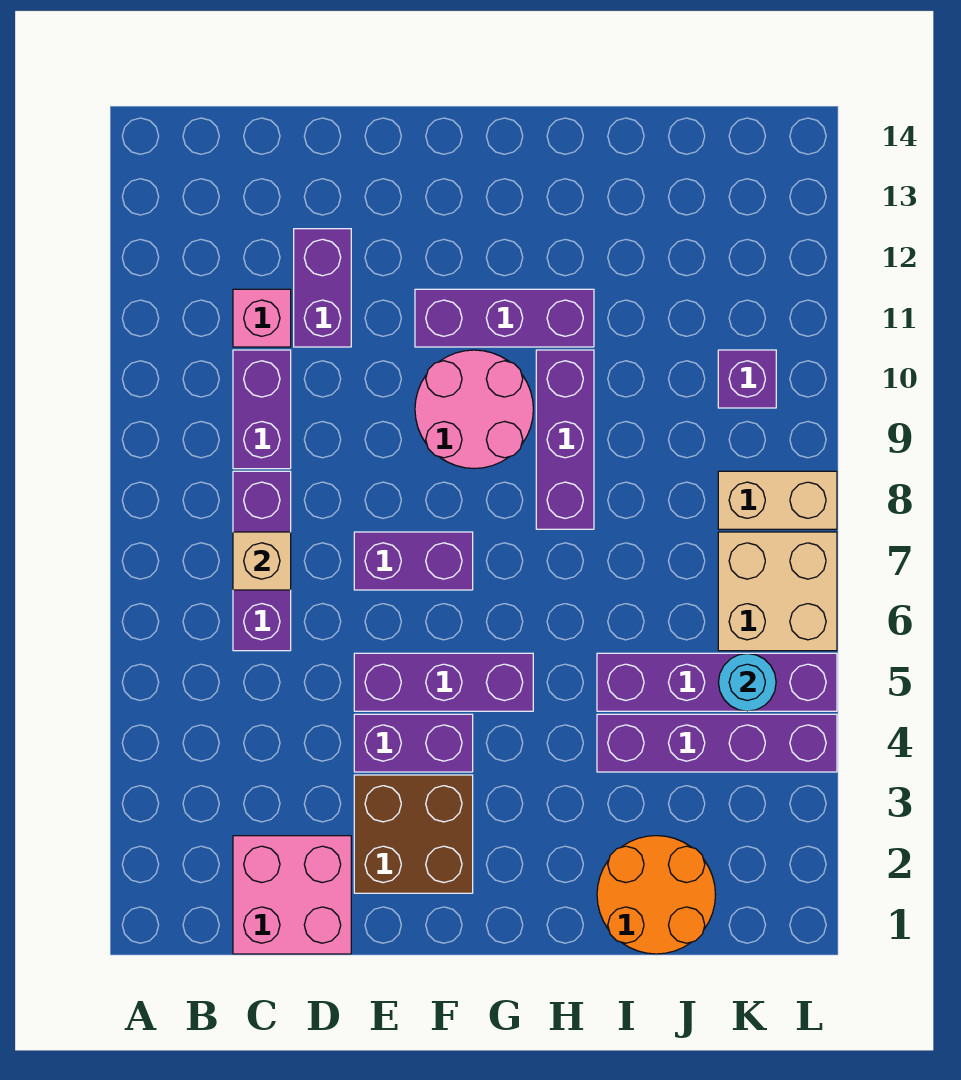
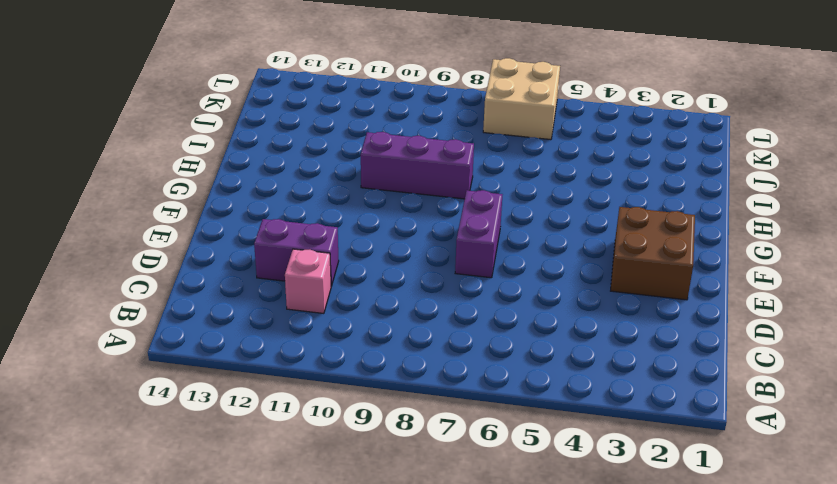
none -> pink 2x2 brick [233,836,351,954]
none -> purple 1x3 brick [233,471,291,651]
none -> purple 1x2 brick [233,350,291,469]

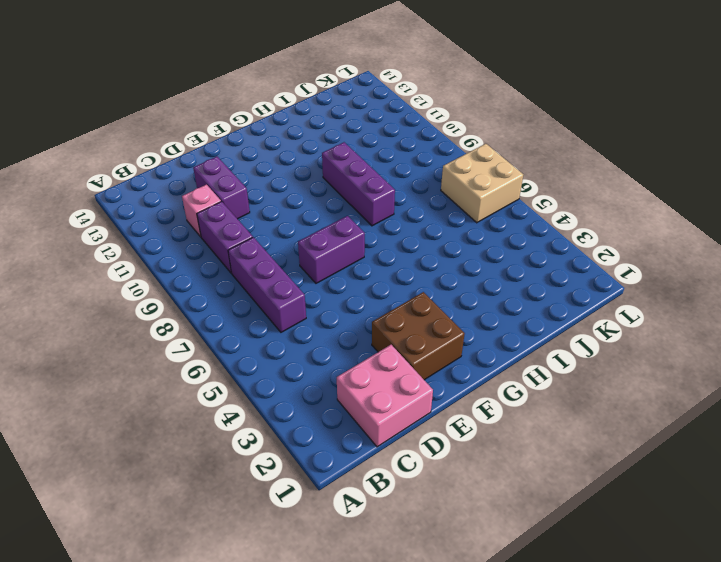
none -> purple 1x2 brick [354,714,473,772]
none -> purple 1x3 brick [354,653,533,711]
none -> pink 2x2 round brick [415,350,533,469]

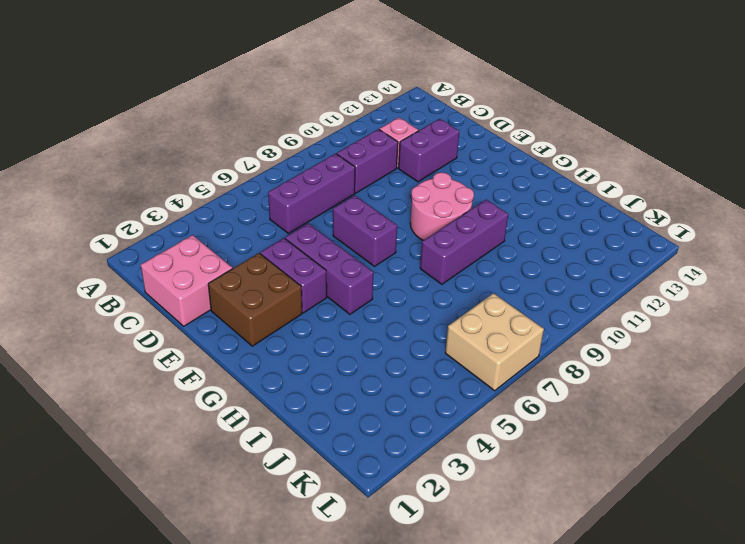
none -> purple 1x3 brick [415,289,594,347]
none -> orange 2x2 round brick [597,836,715,954]
none -> purple 1x4 brick [597,714,837,772]

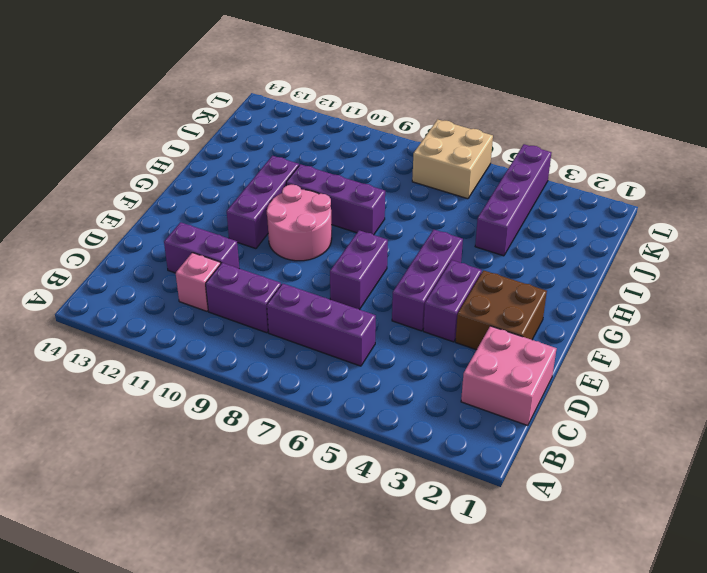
none -> orange 2x2 round brick [597,836,715,954]
none -> purple 1x4 brick [597,653,837,711]
none -> tan 1x2 brick [718,471,837,529]

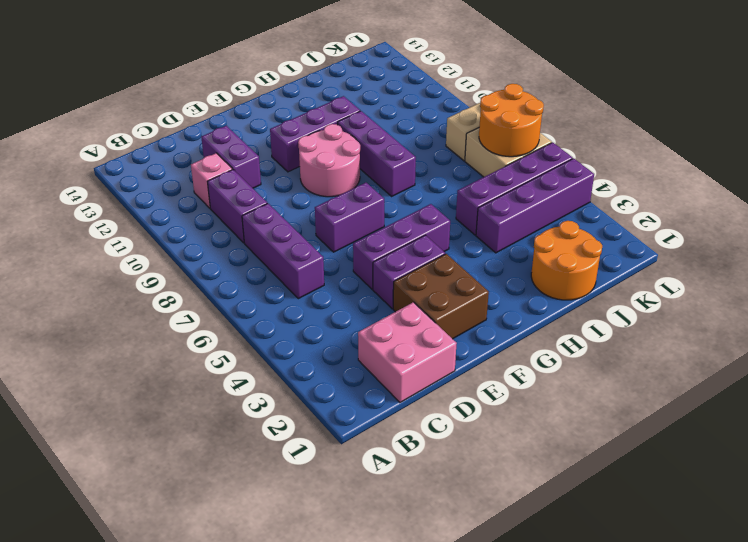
orange 2x2 round brick [479,84,544,157] -> none
none -> purple 1x1 brick [718,350,776,408]
none -> tan 1x1 brick [233,532,291,590]
none -> cyan 1x1 round brick [718,654,776,711]

